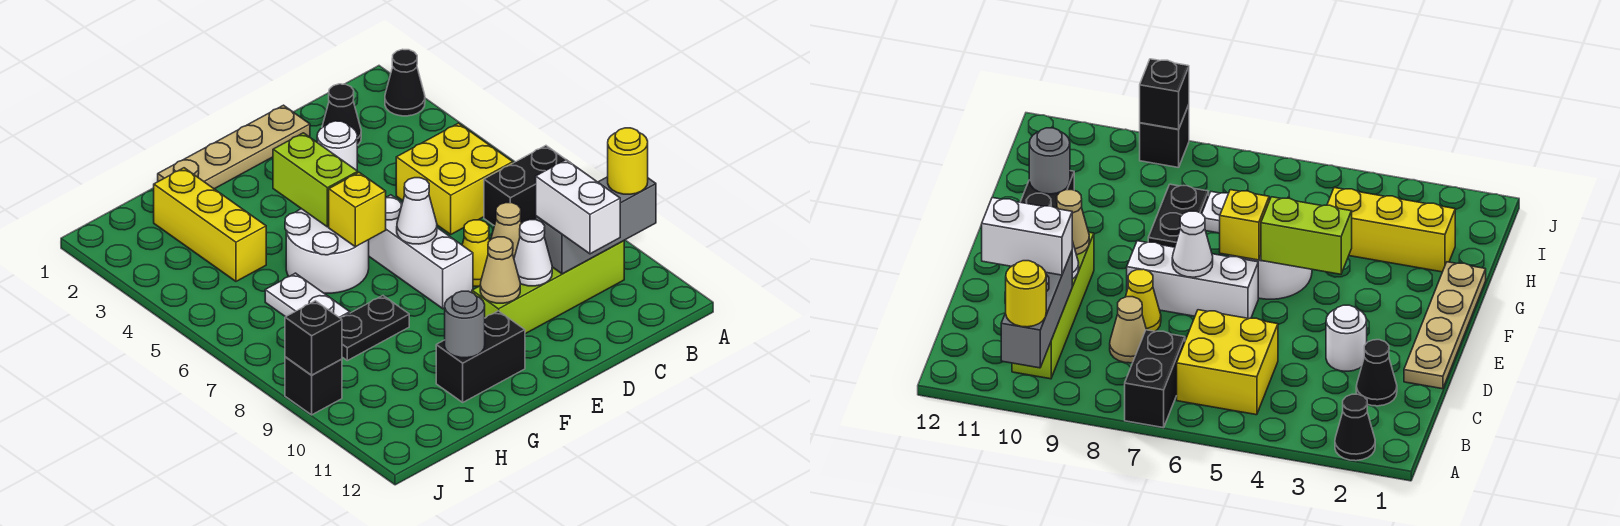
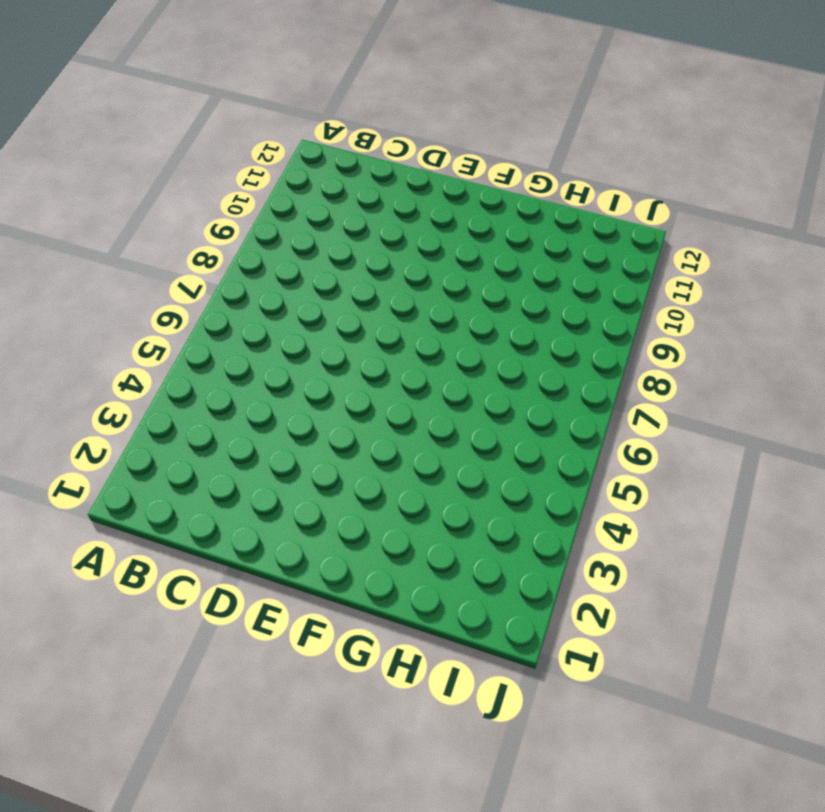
none -> black 1x1 cone [385,49,425,116]
none -> black 1x2 brick [484,146,566,226]
none -> yellow 2x2 brick [396,123,513,234]

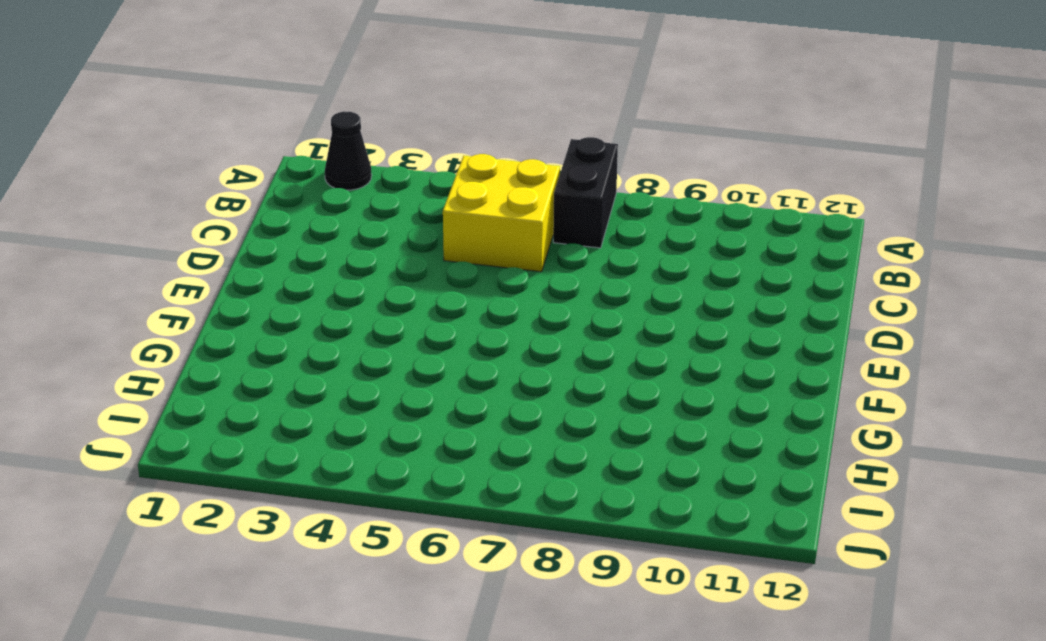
none -> lime 1x4 brick [472,241,624,334]
none -> black 1x1 cone [322,84,361,145]
none -> tan 1x1 cone [491,203,522,257]

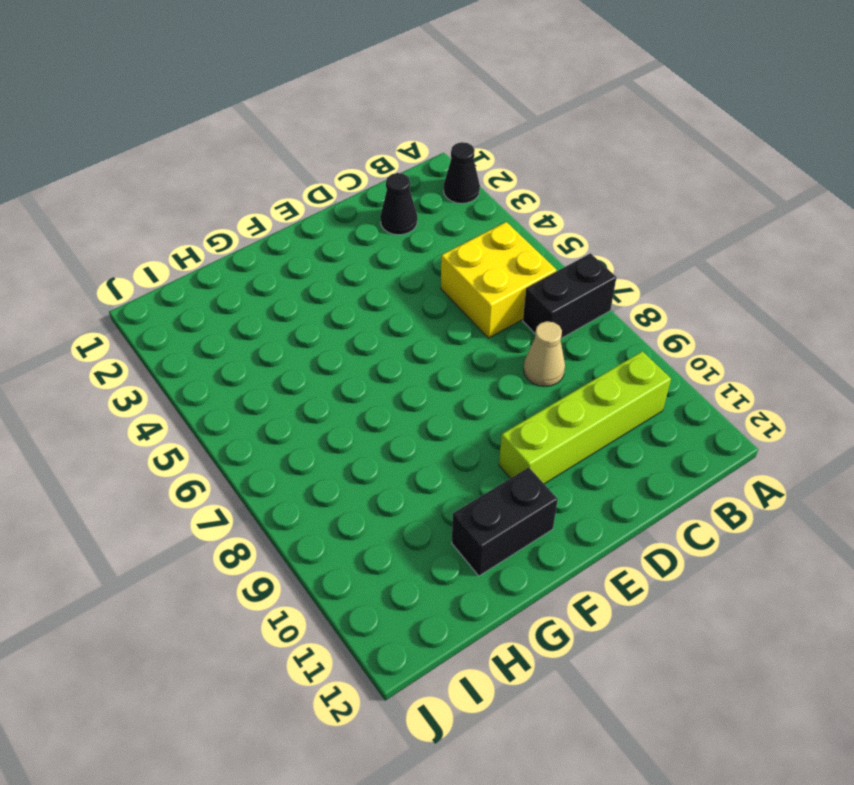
none -> tan 1x4 plate [158,105,310,189]
none -> white 1x1 round brick [317,121,357,170]
none -> yellow 1x1 cone [462,220,490,286]

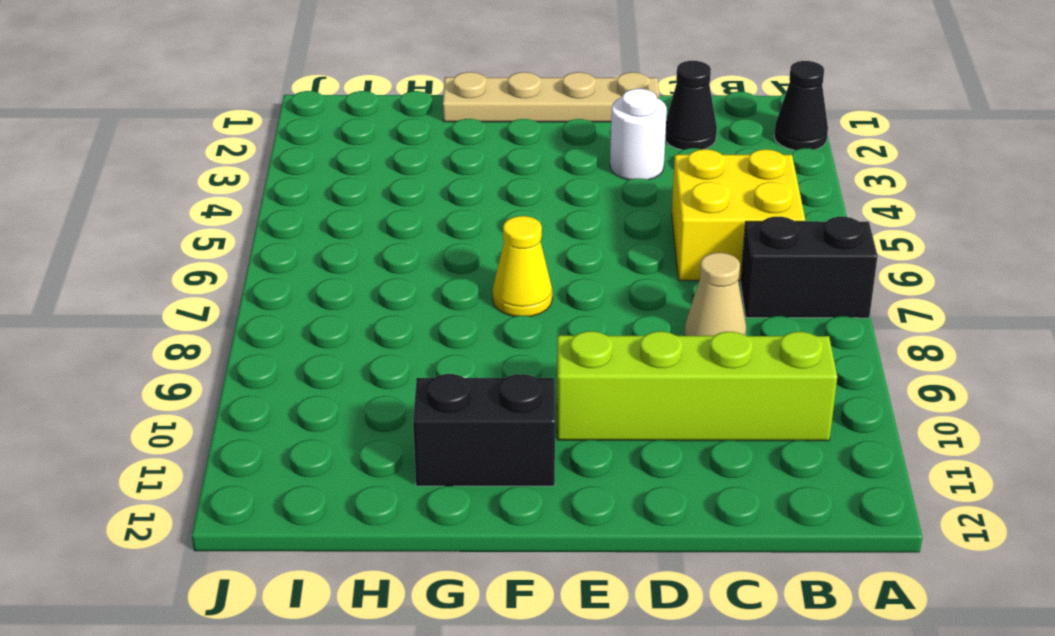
yellow 1x1 cone [493,216,552,317] -> yellow 1x1 cone moved to [462,220,490,286]
none -> white 1x3 brick [369,195,473,309]
none -> white 2x2 round brick [285,209,369,293]
none -> black 1x2 plate [341,296,409,361]

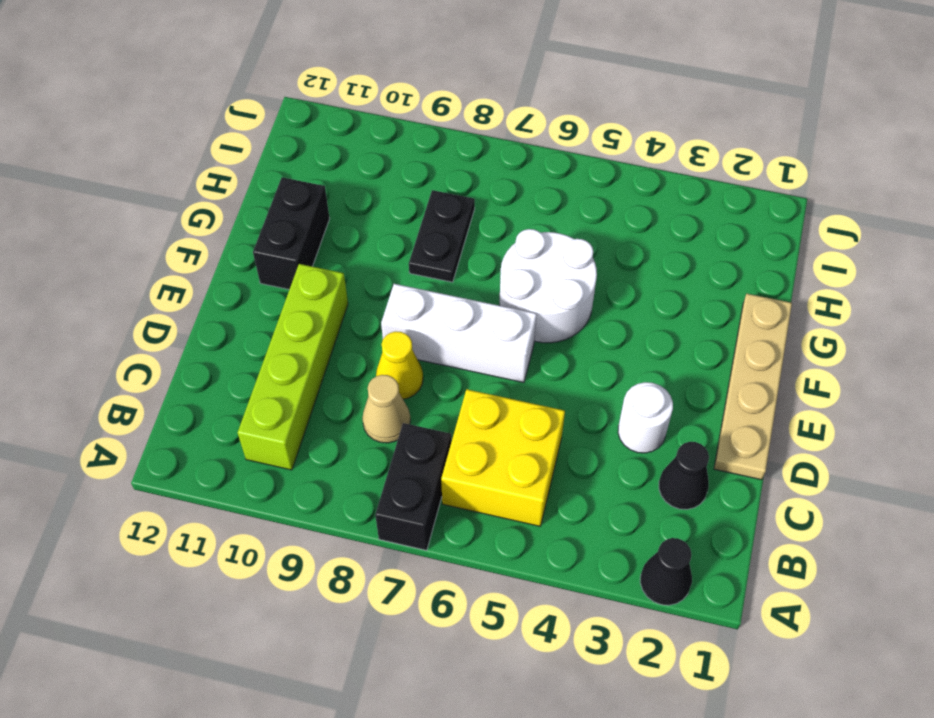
none -> yellow 1x3 brick [154,168,266,281]
none -> white 1x2 plate [265,273,350,318]
none -> black 1x1 brick [285,357,342,415]

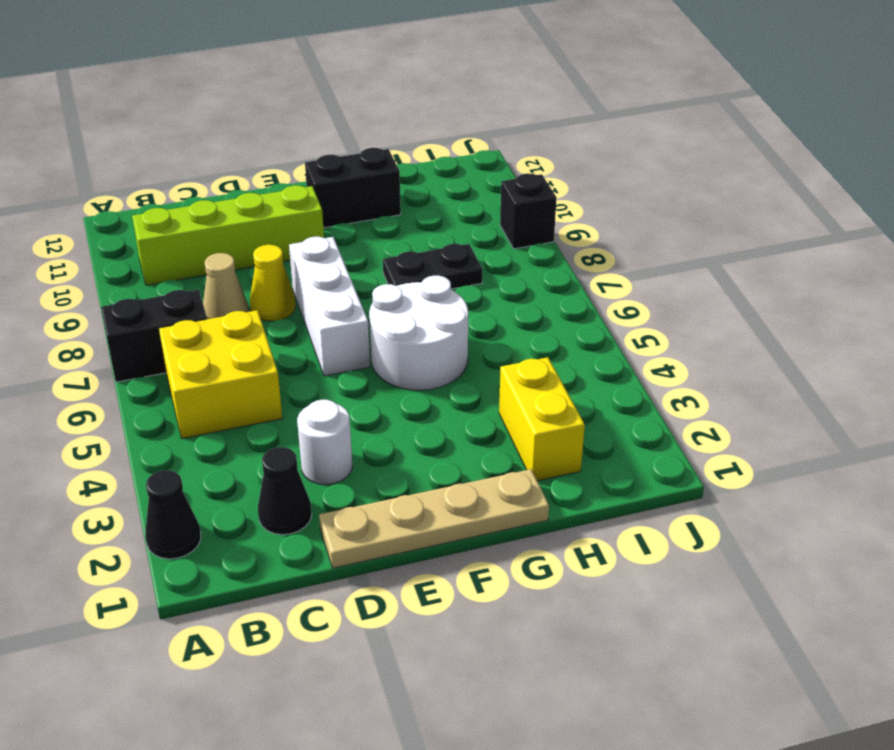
yellow 1x2 brick [499,357,585,481] -> yellow 1x3 brick [154,168,266,281]
none -> white 1x2 plate [265,273,350,318]
none -> grey 1x3 brick [536,177,656,274]
none -> white 1x1 cone [514,220,552,286]

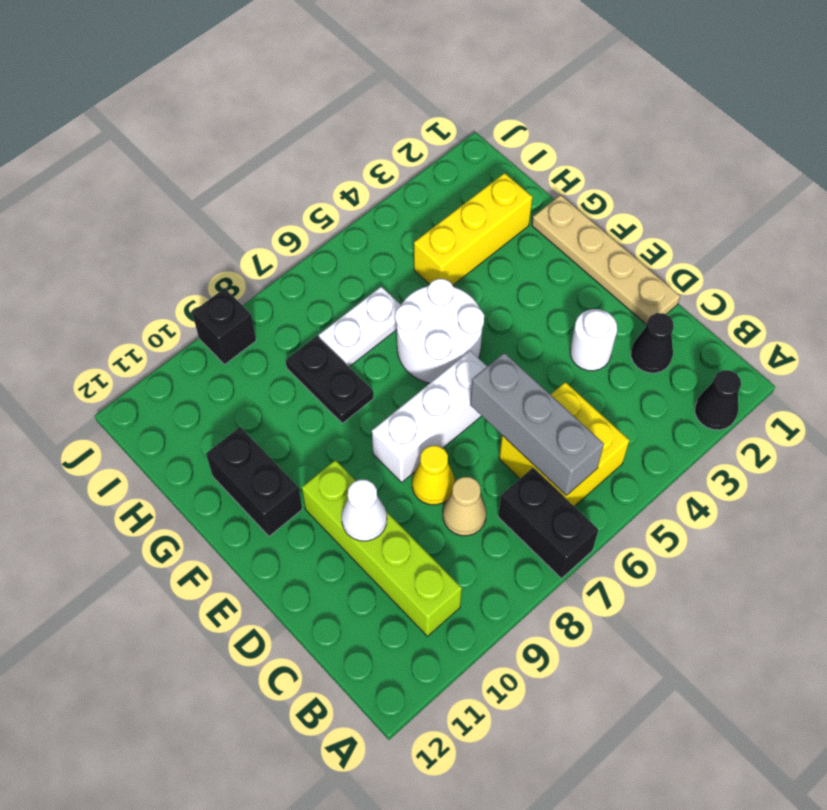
grey 1x3 brick [470,353,604,496] -> grey 1x3 brick moved to [536,177,656,274]
none -> white 1x1 cone [397,178,437,244]
none -> tan 1x1 cone [480,237,520,303]
none -> lime 1x2 brick [273,133,358,227]

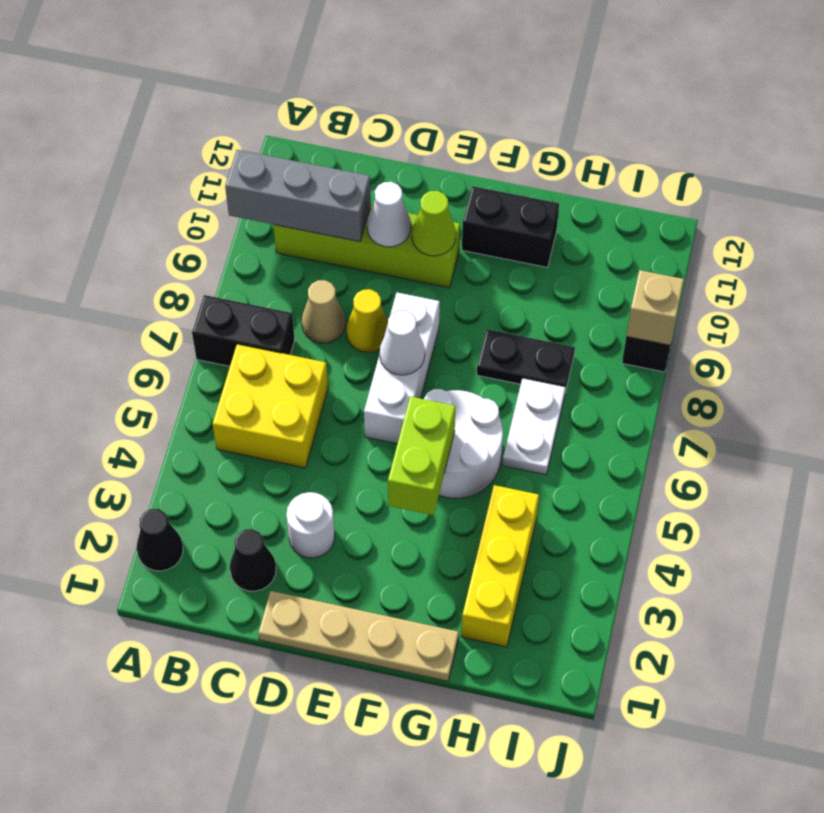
lime 1x1 cone [412,191,456,256] -> tan 1x1 cone [480,237,520,303]
tan 1x1 brick [626,270,684,345] -> black 1x1 brick [285,301,342,375]
none -> yellow 1x1 brick [329,173,386,247]
none -> grey 1x1 round brick [445,291,485,358]
none -> yellow 1x1 round brick [608,128,648,194]

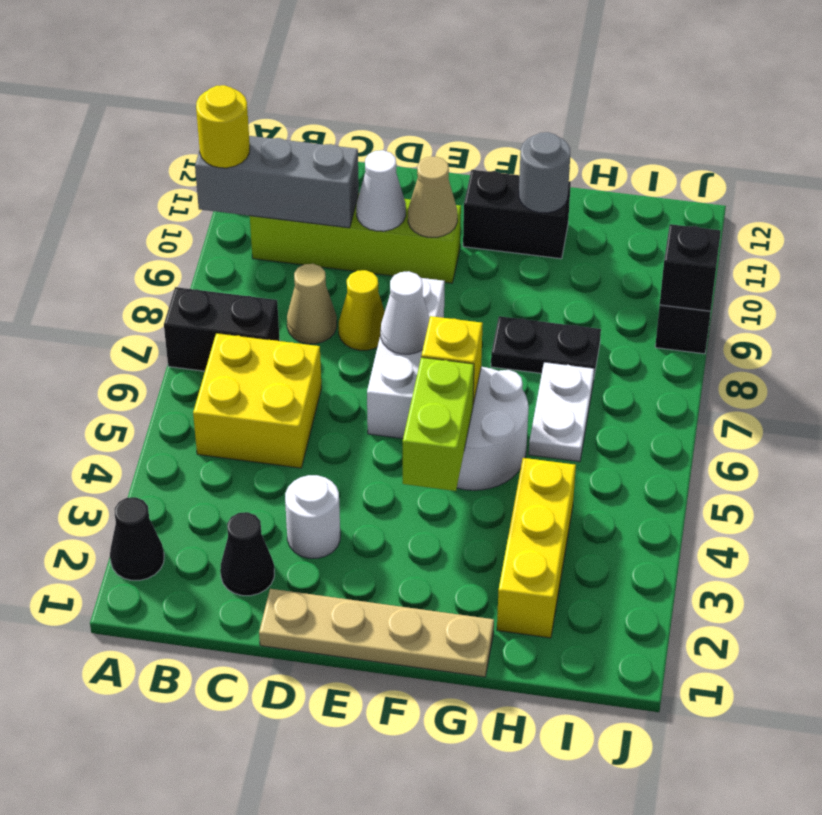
none -> white 1x2 brick [536,160,620,254]

